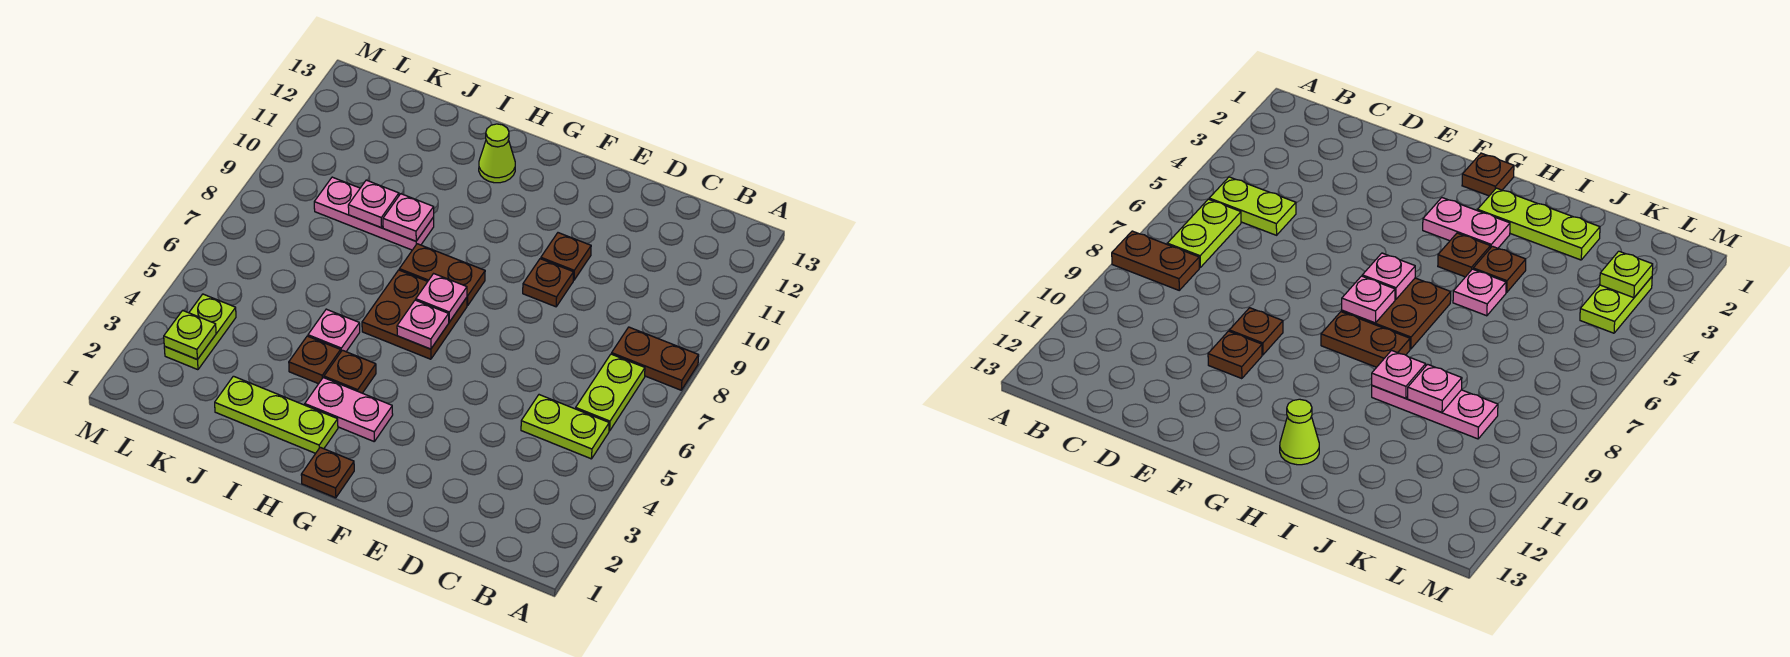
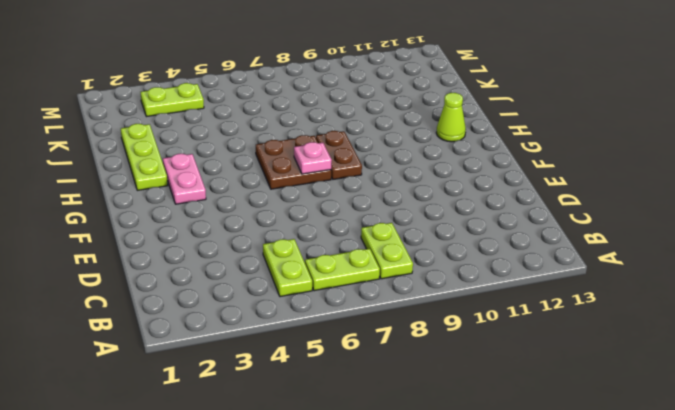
lime 1x2 plate [361,223,413,279] -> brown 1x2 plate [612,327,699,390]
none -> brown 1x1 plate [523,259,573,307]
none -> brown 1x1 plate [541,233,591,280]
none -> brown 1x1 plate [301,447,354,498]

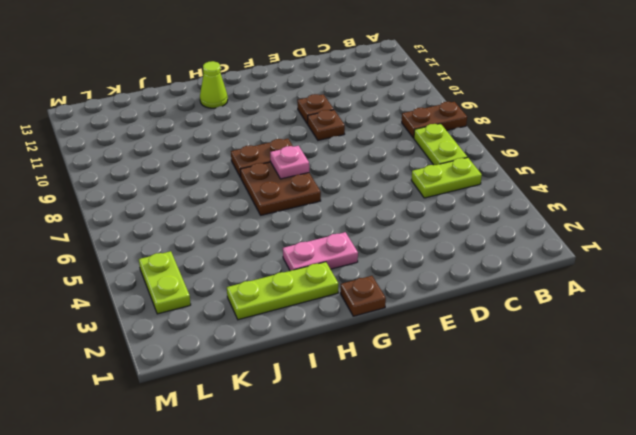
none -> brown 1x1 plate [324,350,376,393]
none -> brown 1x1 plate [289,336,341,384]
none -> pink 1x1 plate [308,309,360,352]

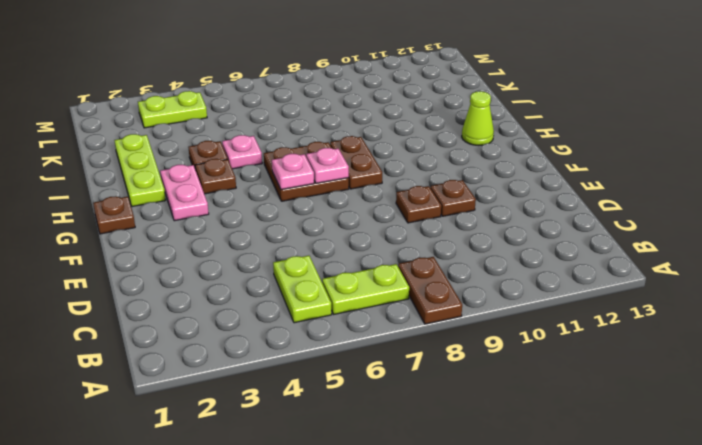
none -> pink 1x3 plate [314,177,434,250]
none -> pink 1x1 plate [383,194,434,241]
none -> pink 1x1 plate [348,180,399,228]

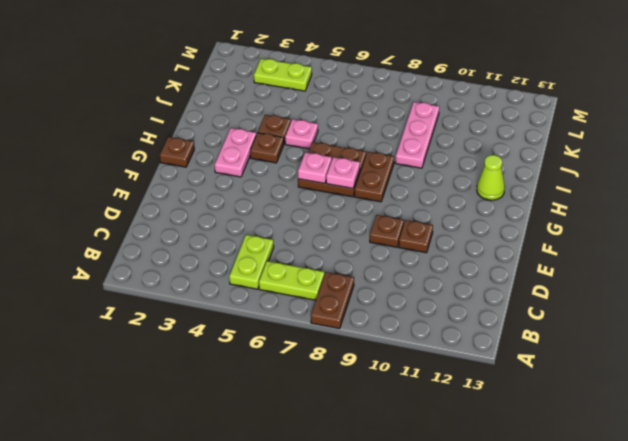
none -> lime 1x3 plate [215,376,338,453]
none -> pink 1x1 plate [383,194,434,241]
none -> pink 1x1 plate [348,180,399,228]

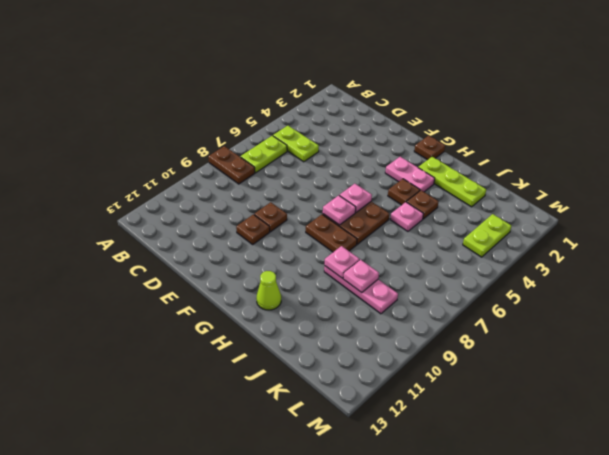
none -> lime 1x1 plate [164,310,216,359]

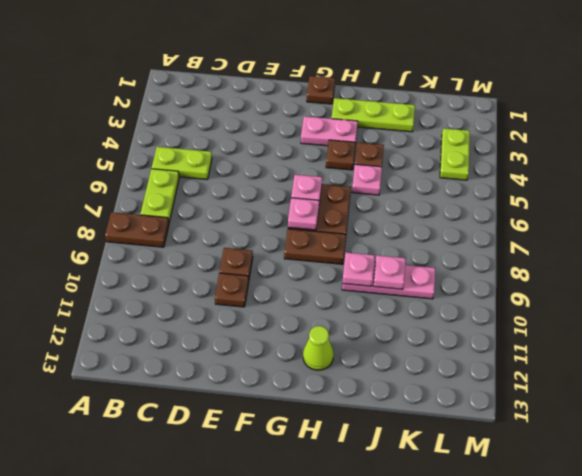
none -> lime 1x1 plate [164,310,216,359]

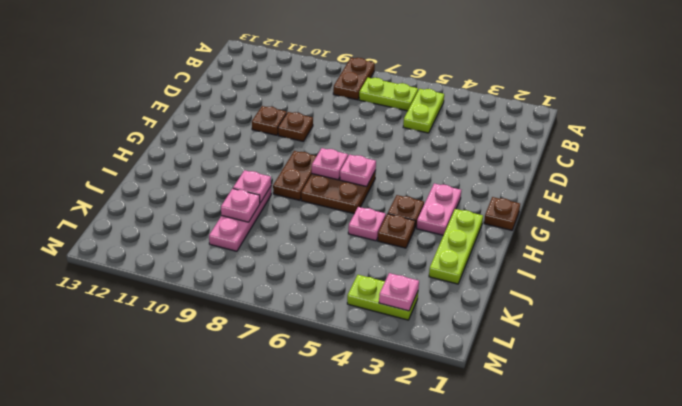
pink 1x1 plate [379,273,419,311] -> lime 1x1 plate [164,310,216,359]
none -> lime 1x1 cone [479,124,515,183]

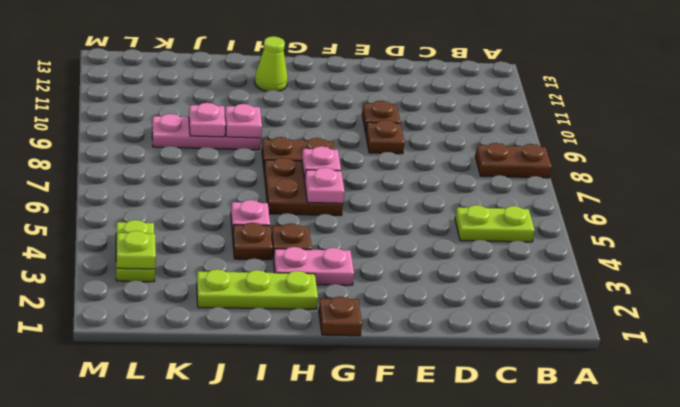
none -> lime 1x2 plate [576,354,645,431]

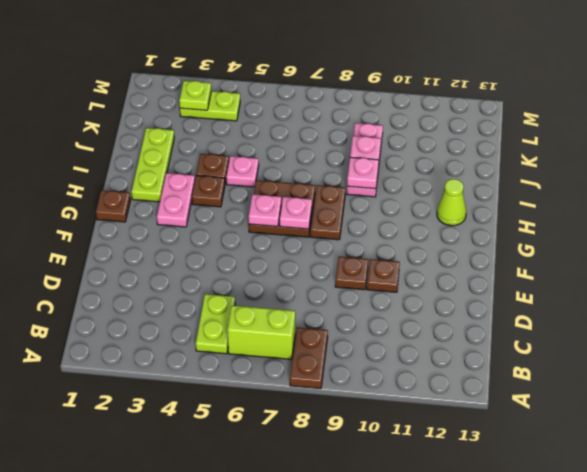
lime 1x2 brick [227,305,295,359] -> lime 1x2 plate [576,354,645,431]

